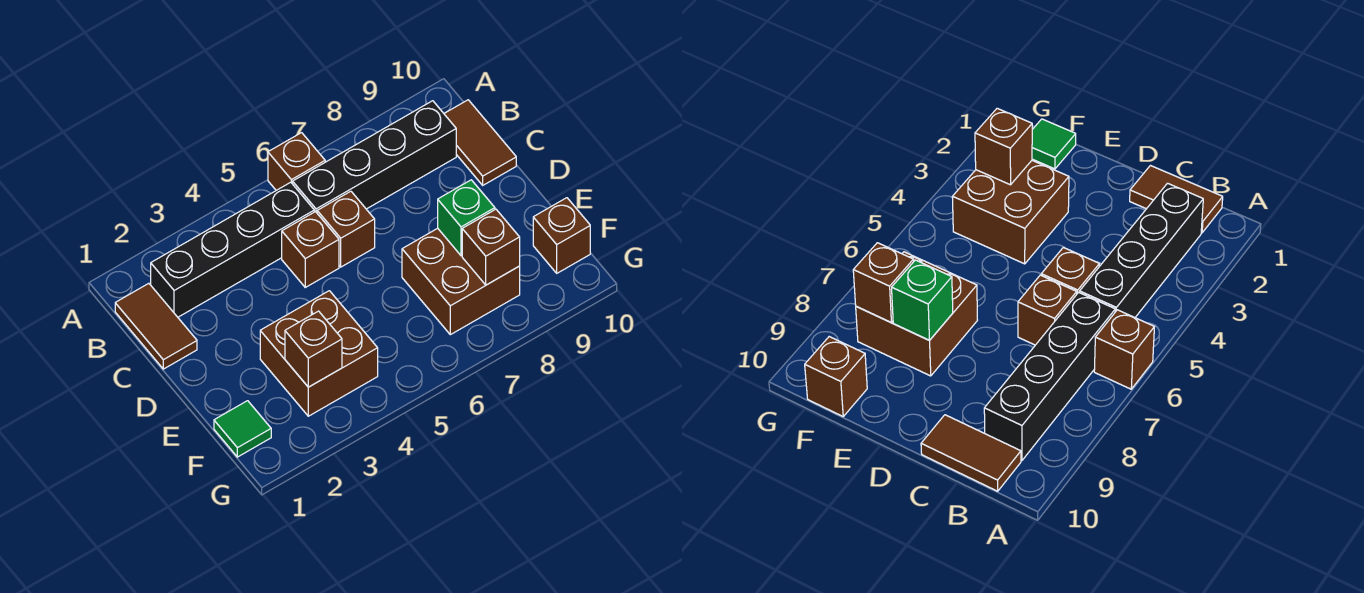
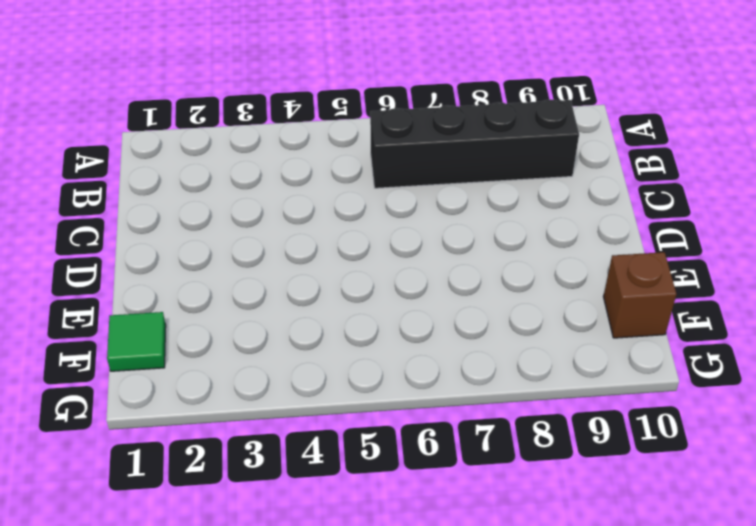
none -> brown 1x1 brick [268,133,325,190]
none -> brown 1x2 tile [115,283,197,369]
none -> black 1x4 brick [151,182,314,317]

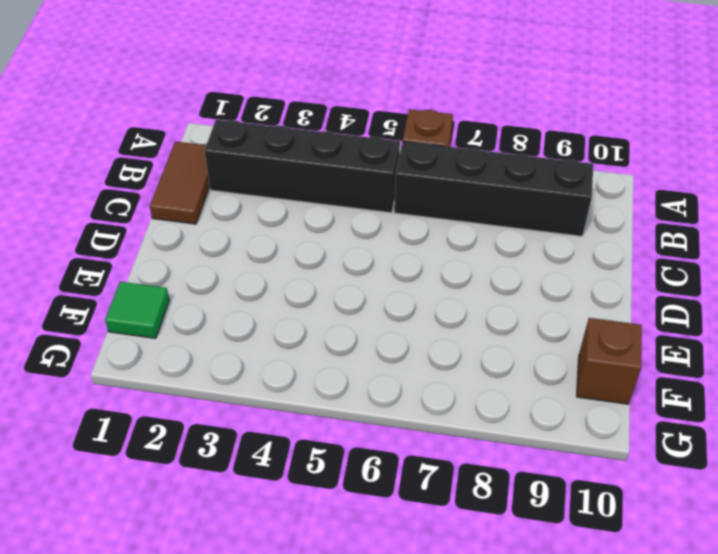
none -> brown 1x2 tile [444,100,516,185]
none -> brown 1x1 brick [282,212,339,287]
none -> brown 1x1 brick [317,191,375,267]

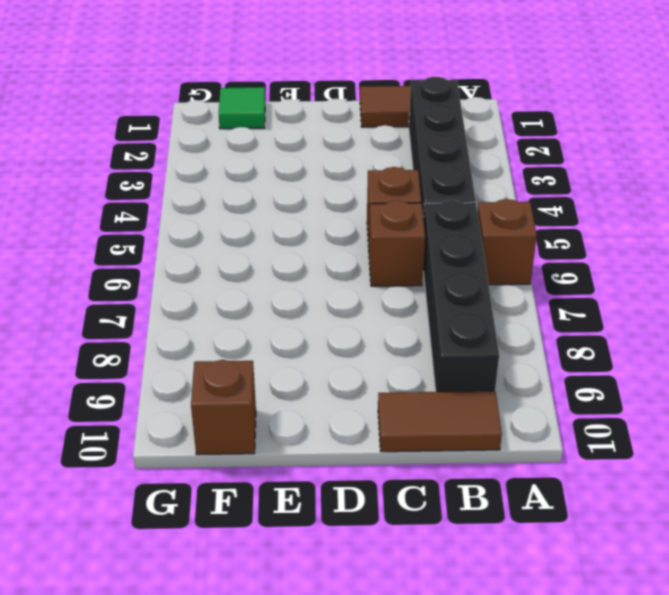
none -> brown 2x2 brick [260,291,378,416]
none -> brown 2x2 brick [402,228,520,335]
none -> green 1x1 brick [438,180,495,256]

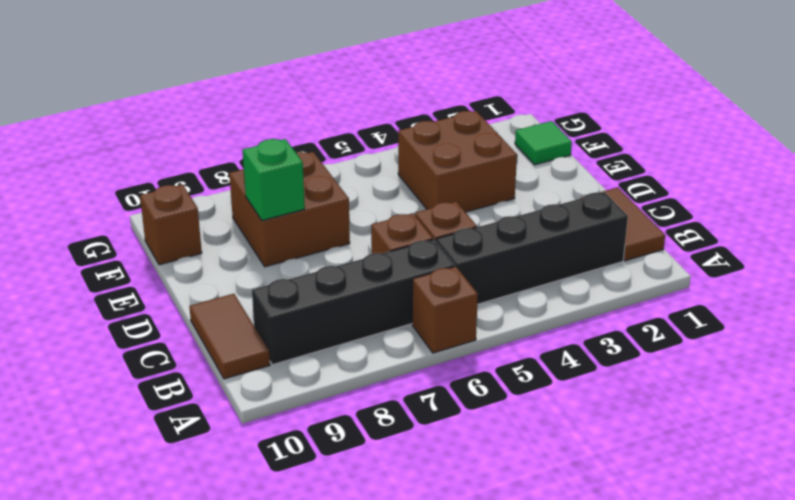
none -> brown 1x1 brick [285,311,342,387]
none -> brown 1x1 brick [462,209,520,285]

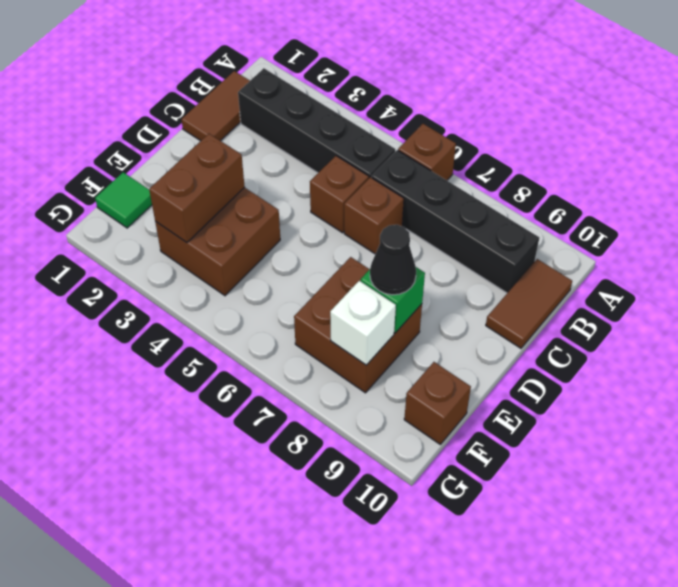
brown 1x2 brick [149,134,245,243] -> brown 1x1 brick [285,311,342,387]
black 1x1 cone [370,225,416,295] -> none
white 1x1 brick [330,281,396,365] -> brown 1x1 brick [462,209,520,285]

